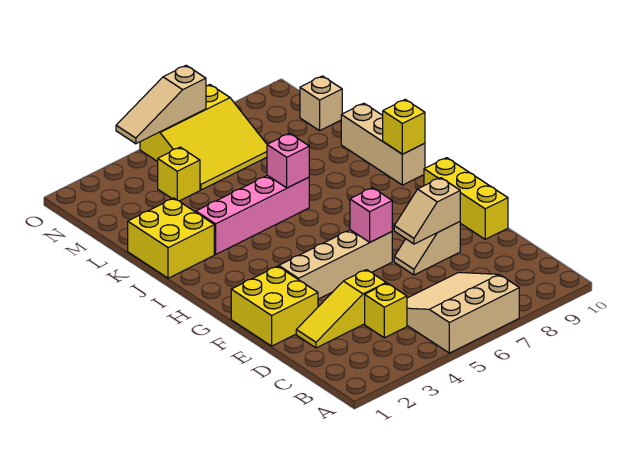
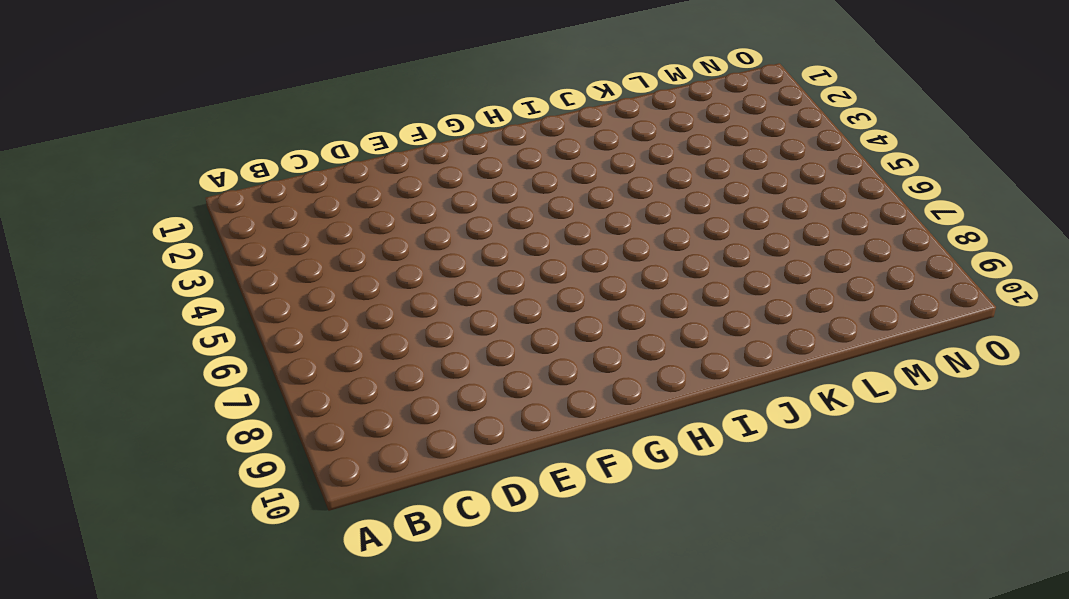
none -> tan 3x3 slope [407,272,519,353]
none -> yellow 1x1 brick [365,283,407,338]
none -> yellow 1x3 slope [296,270,386,348]

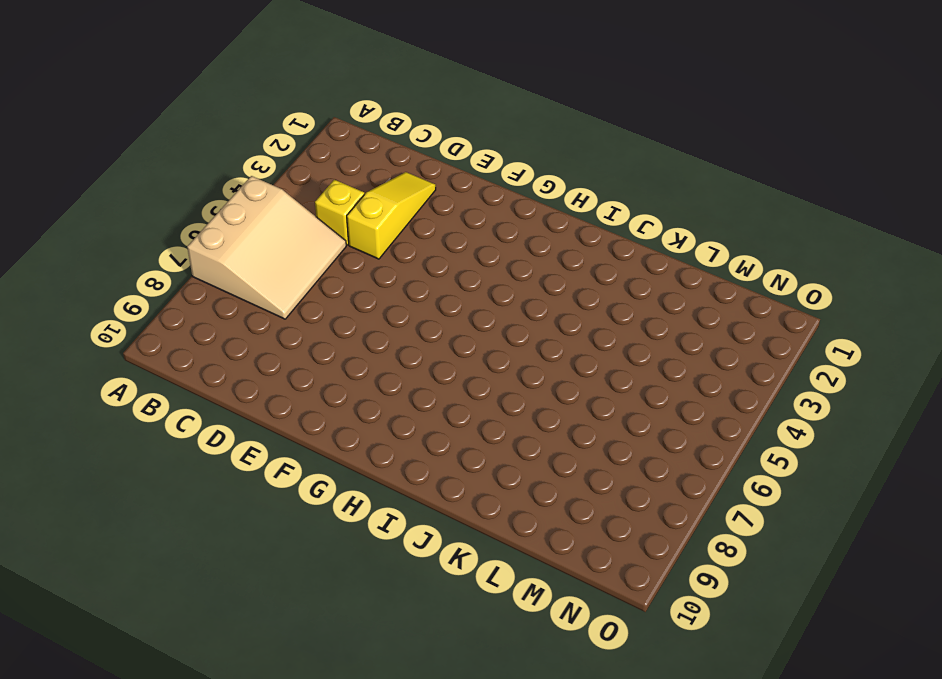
none -> yellow 2x2 brick [231,266,318,346]
none -> tan 1x2 slope [394,222,460,275]
none -> yellow 1x3 brick [424,158,508,239]

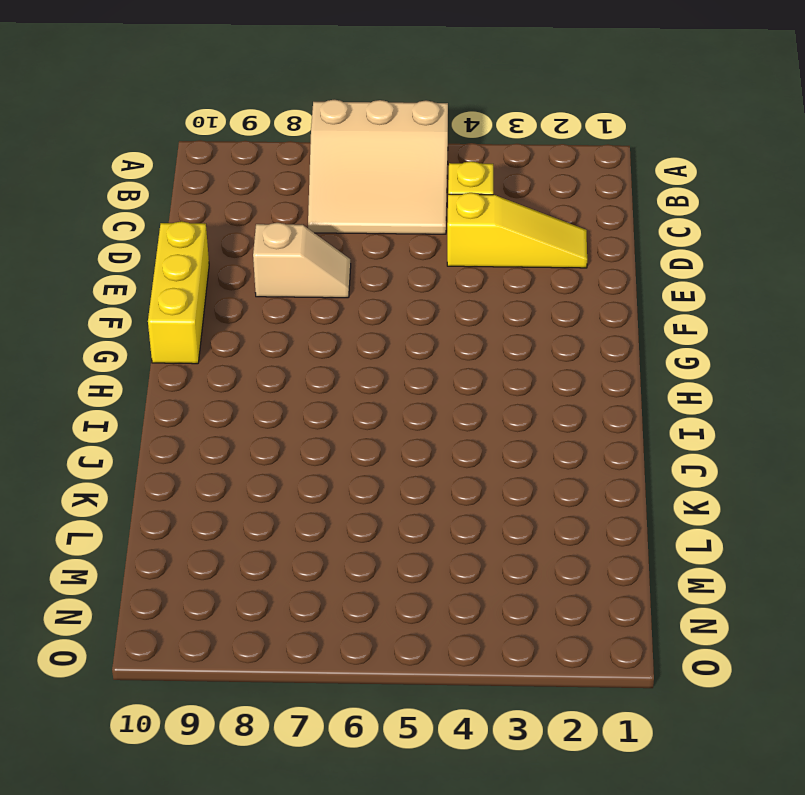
none -> yellow 2x2 brick [231,266,318,346]
none -> tan 1x4 brick [279,230,392,299]
none -> tan 1x3 brick [341,103,425,185]

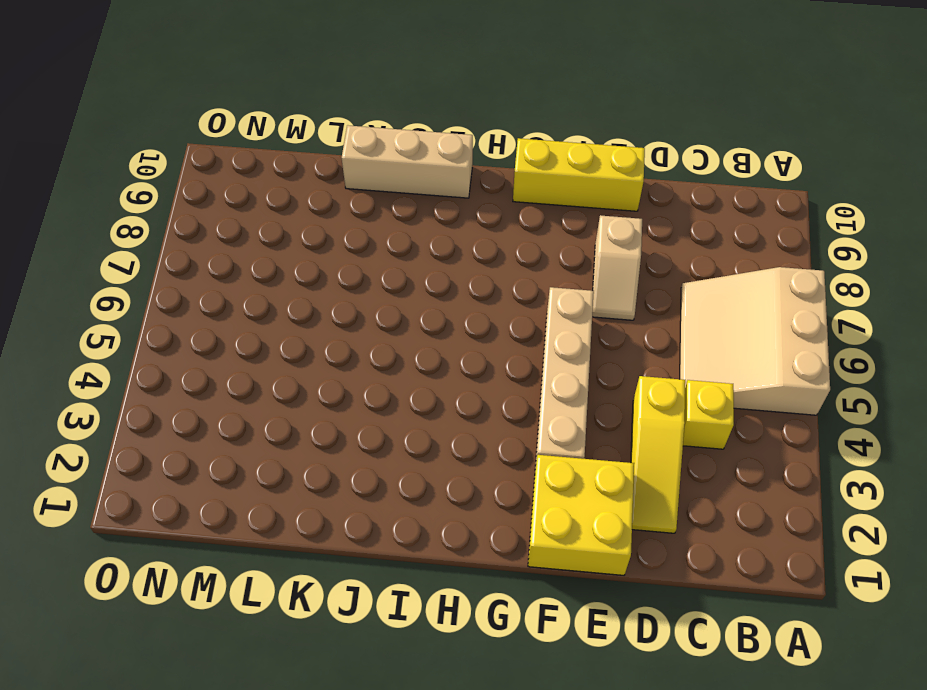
none -> yellow 2x2 brick [128,198,214,278]
none -> pink 1x4 brick [196,175,309,254]
none -> yellow 1x1 brick [158,147,200,201]

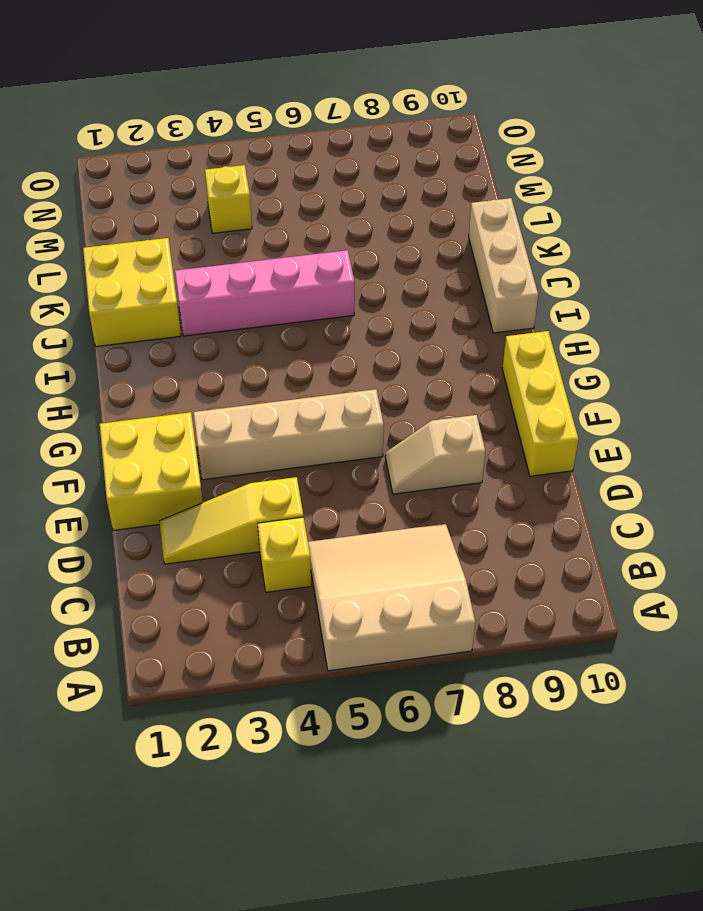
none -> yellow 3x3 slope [140,85,267,190]
none -> tan 1x1 brick [300,76,342,131]
none -> tan 1x2 slope [394,178,460,244]

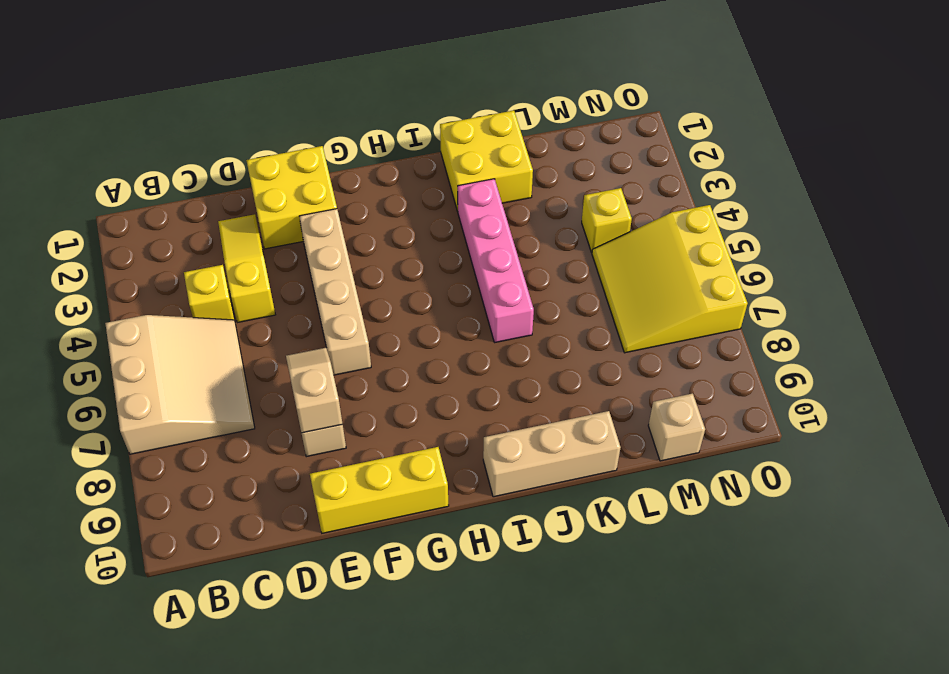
none -> pink 1x1 brick [350,188,392,242]
none -> yellow 1x1 brick [383,99,425,154]
none -> pink 1x1 brick [267,133,309,188]

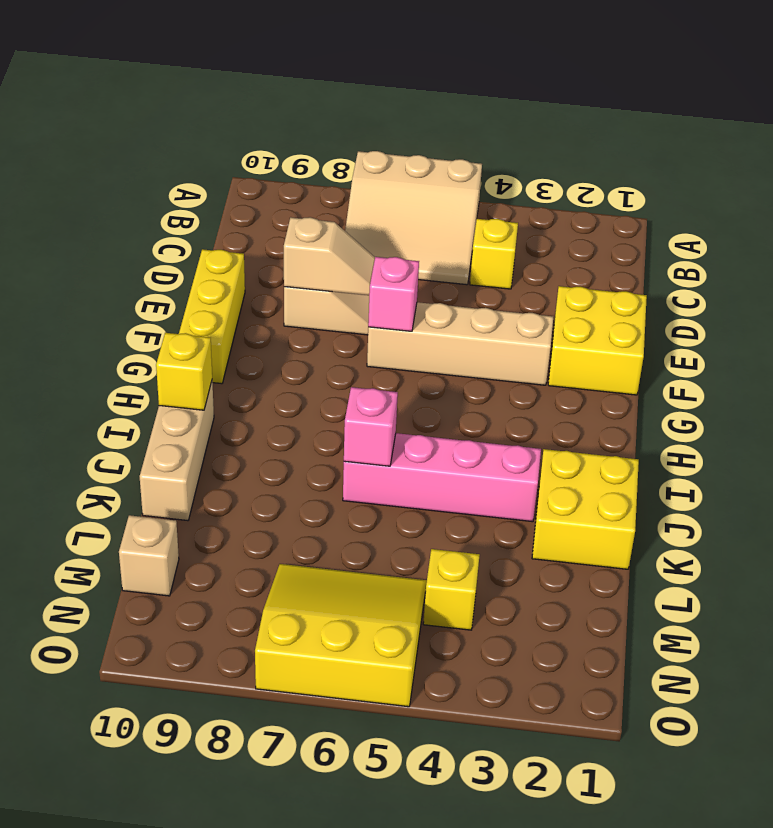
none -> yellow 1x3 slope [296,270,386,348]
none -> tan 1x3 slope [116,65,206,144]

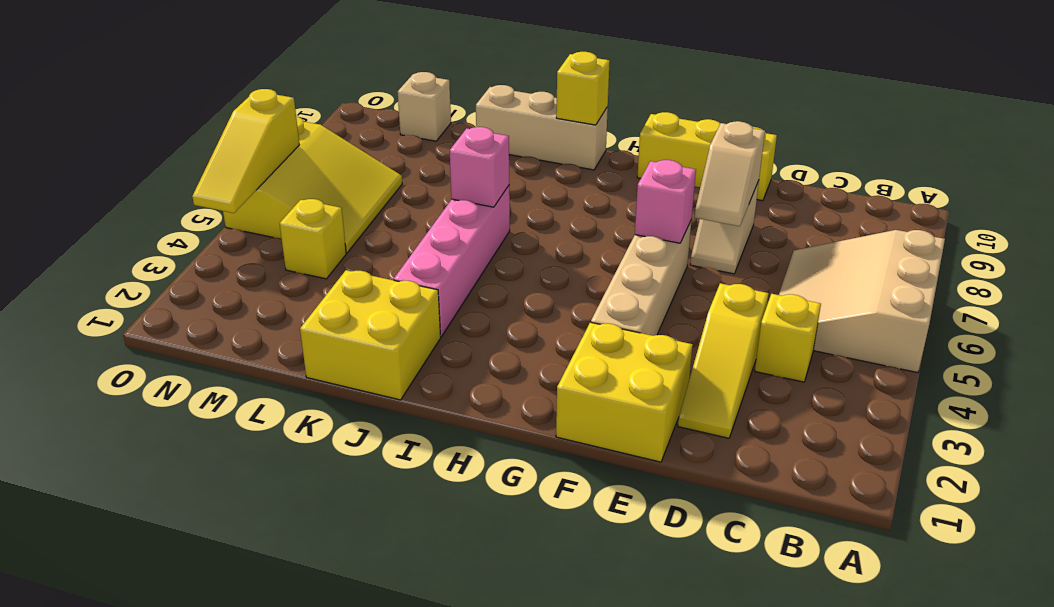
yellow 1x3 slope [192,89,299,213] -> tan 1x3 slope [116,65,206,144]

